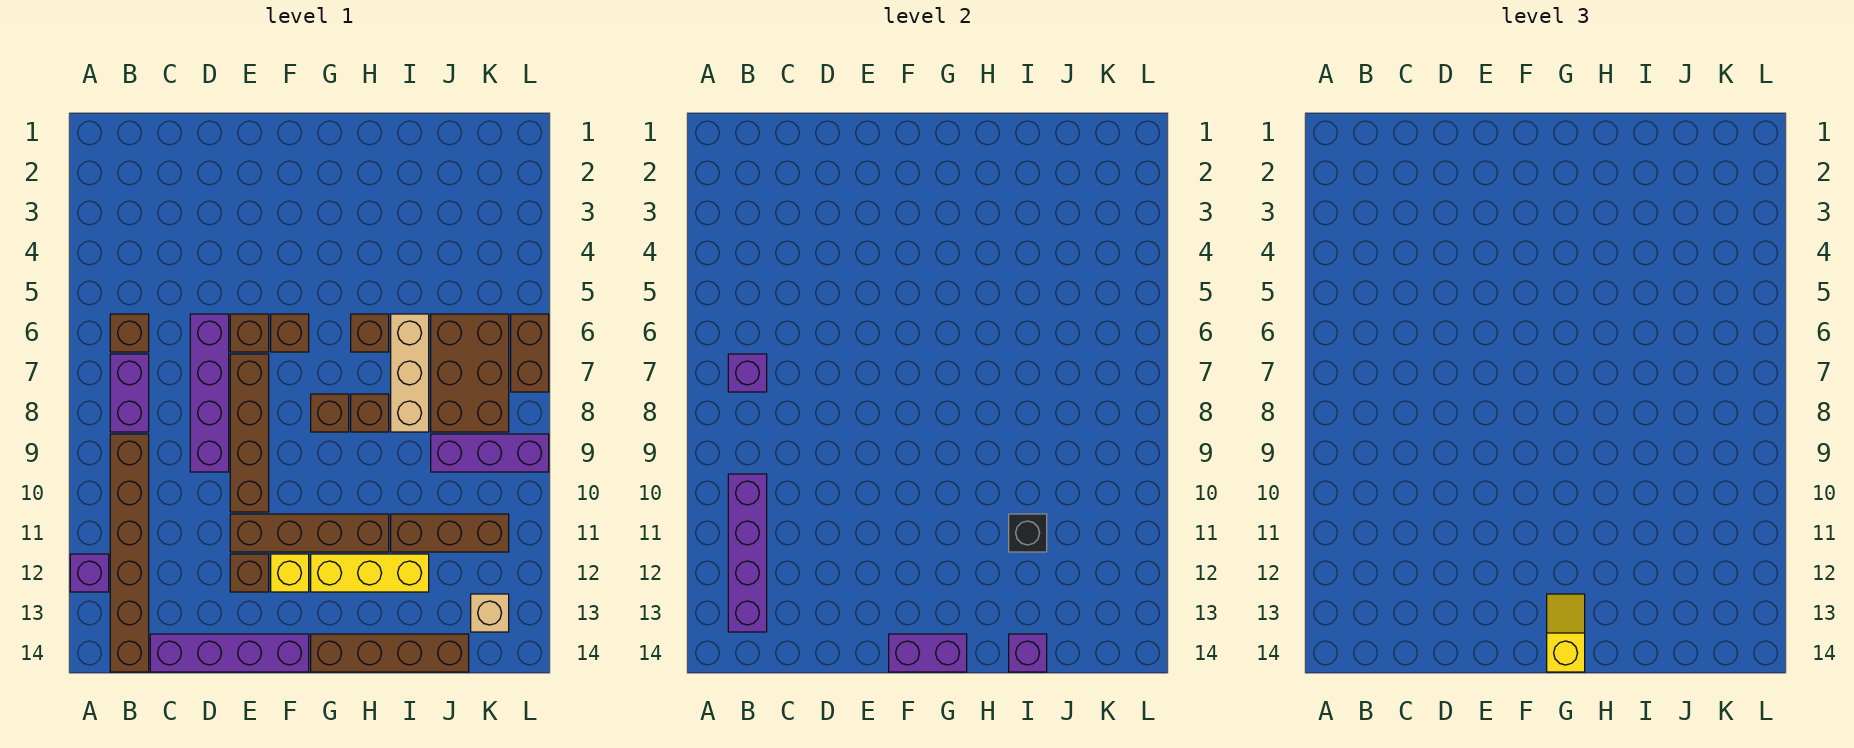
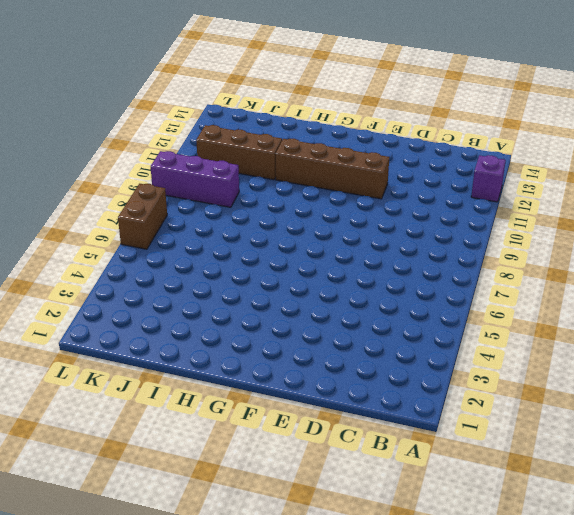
none -> brown 1x1 brick [110,314,149,352]
none -> purple 1x2 brick [110,354,149,432]
none -> brown 1x6 brick [110,434,149,672]

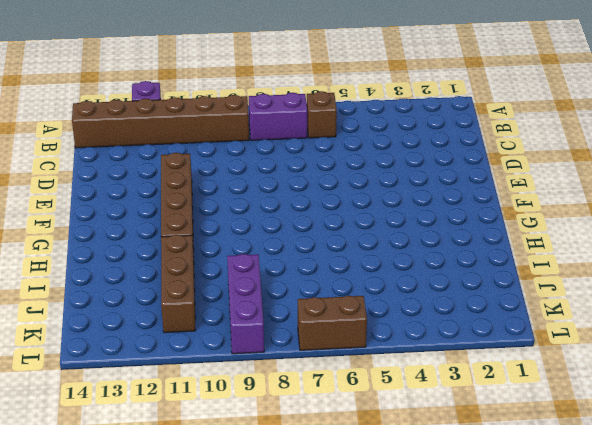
none -> purple 1x4 brick [150,634,309,672]
none -> purple 1x4 brick [190,314,229,472]
none -> brown 1x1 brick [230,314,269,352]

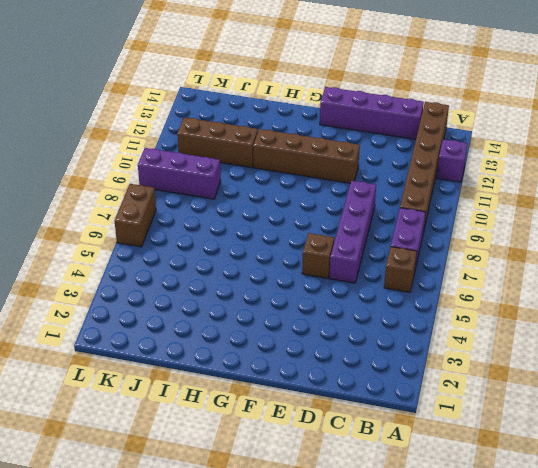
none -> brown 1x4 brick [230,354,269,512]
none -> brown 1x1 brick [230,554,269,592]
none -> brown 1x1 brick [271,314,309,352]

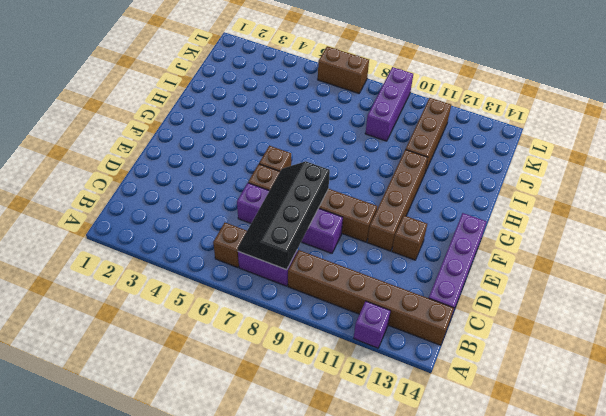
black 2x4 slope [238,161,330,270] -> purple 1x1 brick [728,354,767,392]
none -> yellow 1x1 brick [271,554,309,592]
none -> brown 1x1 brick [311,394,349,432]
none -> yellow 1x3 brick [311,554,429,592]

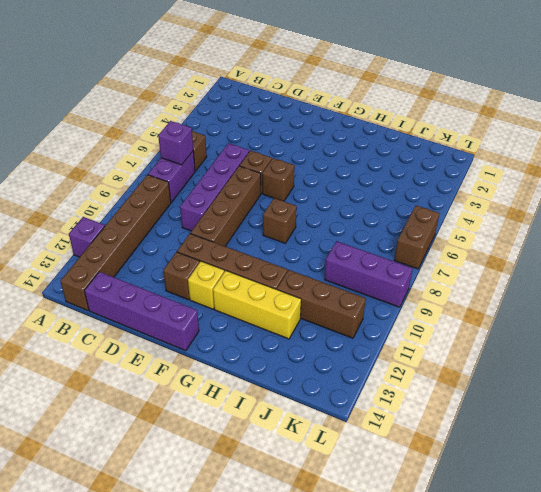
none -> brown 1x4 brick [311,634,469,672]
none -> brown 1x1 brick [351,314,389,352]
none -> brown 1x1 brick [351,394,389,432]

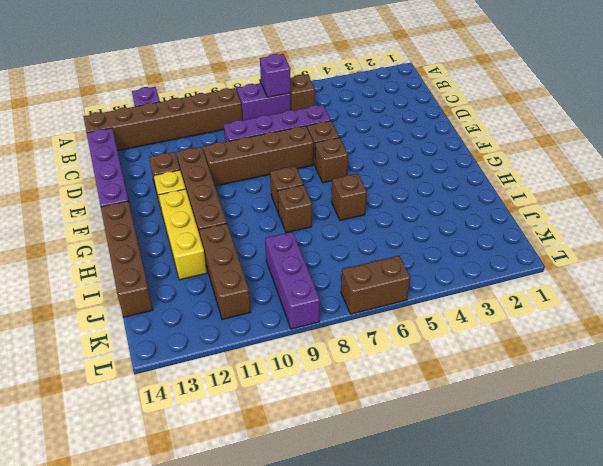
none -> tan 1x3 brick [391,314,429,432]
none -> brown 2x3 brick [431,314,509,432]
none -> tan 1x1 brick [471,594,509,632]

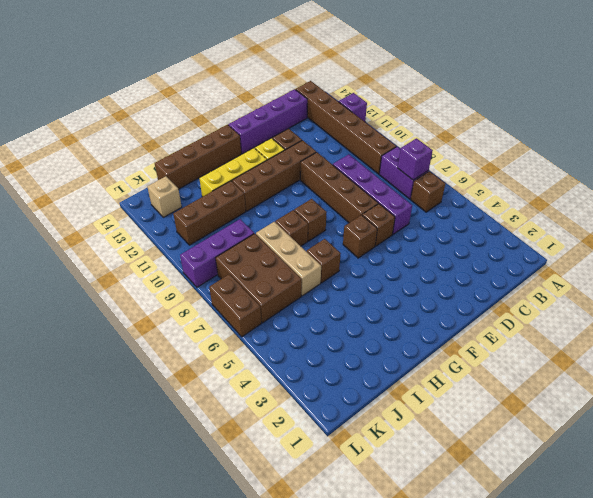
none -> purple 1x4 brick [728,474,767,632]
none -> purple 1x2 brick [889,634,967,672]
none -> black 1x1 brick [1009,514,1047,552]

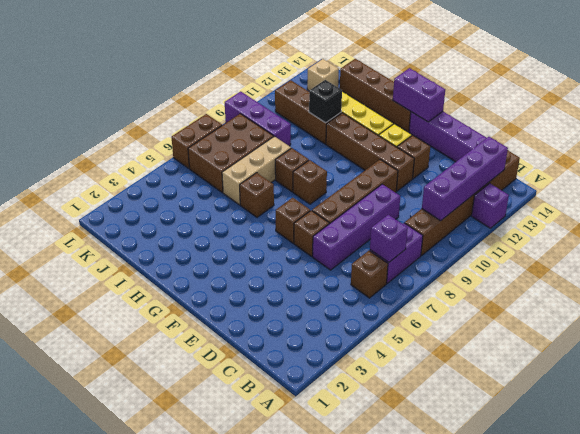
none -> purple 1x1 brick [1009,634,1047,672]
none -> yellow 1x2 slope [1547,594,1585,672]

